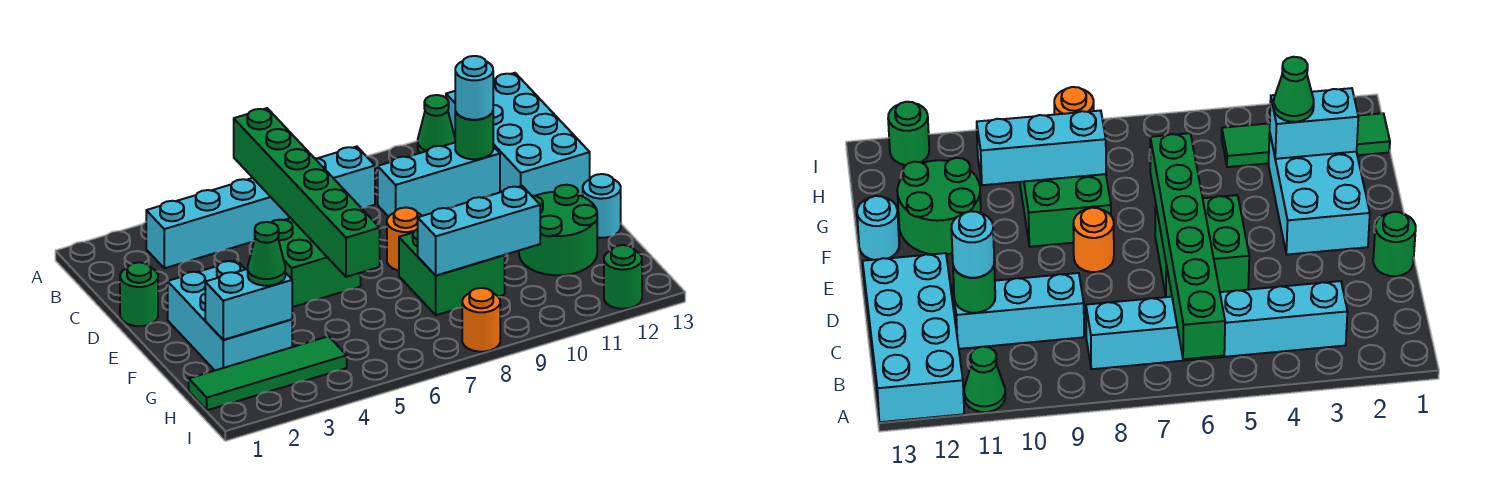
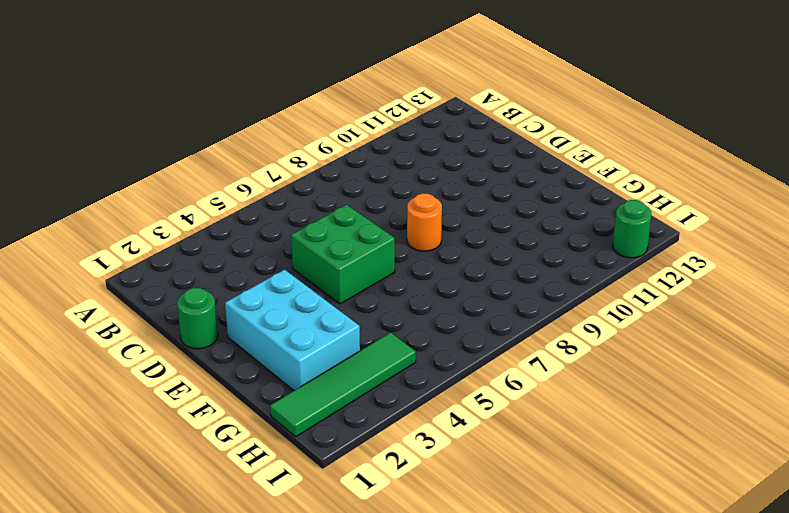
none -> green 1x1 cone [418,95,455,153]
none -> cyan 2x4 brick [446,73,590,196]
none -> cyan 1x6 brick [146,147,375,268]

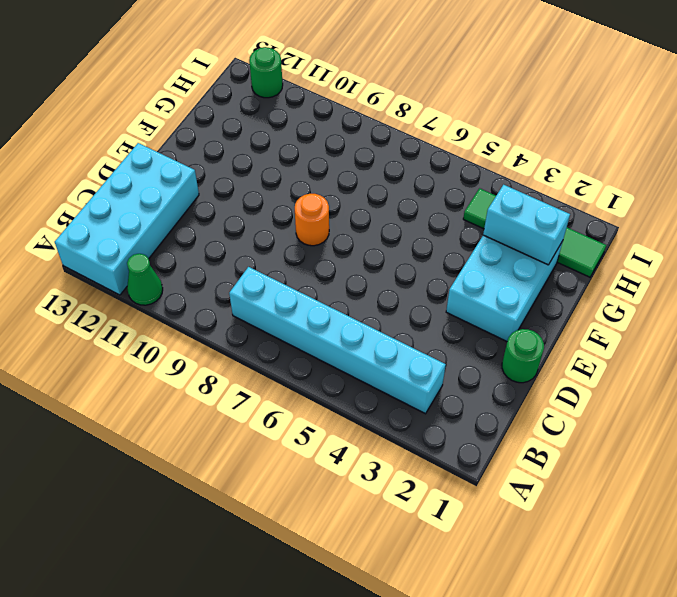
none -> cyan 1x3 brick [378,143,500,217]
none -> green 2x2 brick [271,218,361,307]
none -> green 2x2 brick [399,229,505,315]

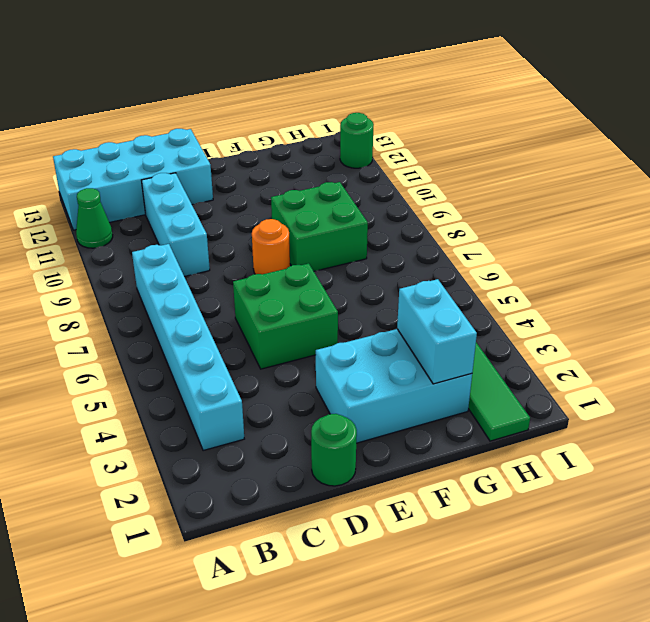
none -> green 2x2 round brick [519,185,597,275]
none -> cyan 1x1 round brick [583,174,621,238]
none -> orange 1x1 round brick [462,288,500,352]

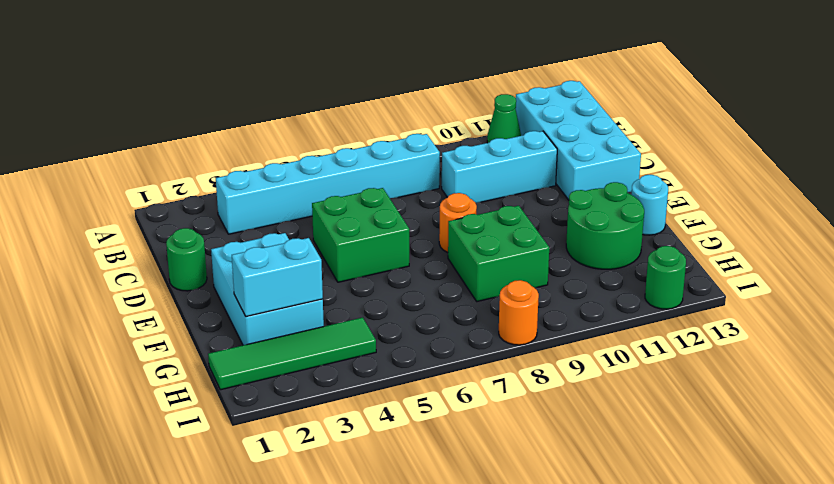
none -> green 1x6 brick [234,108,380,277]
none -> green 1x1 round brick [455,111,493,159]
none -> cyan 1x3 brick [418,186,540,276]

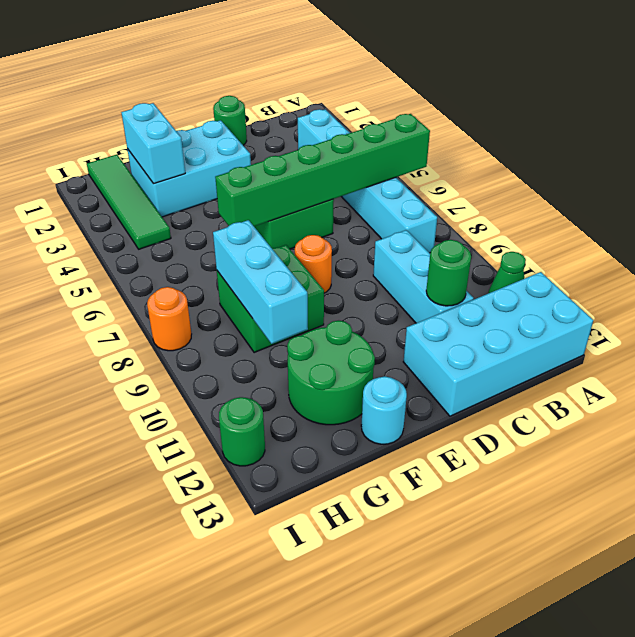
none -> cyan 1x1 round brick [455,56,493,120]
none -> green 1x1 cone [248,222,285,286]

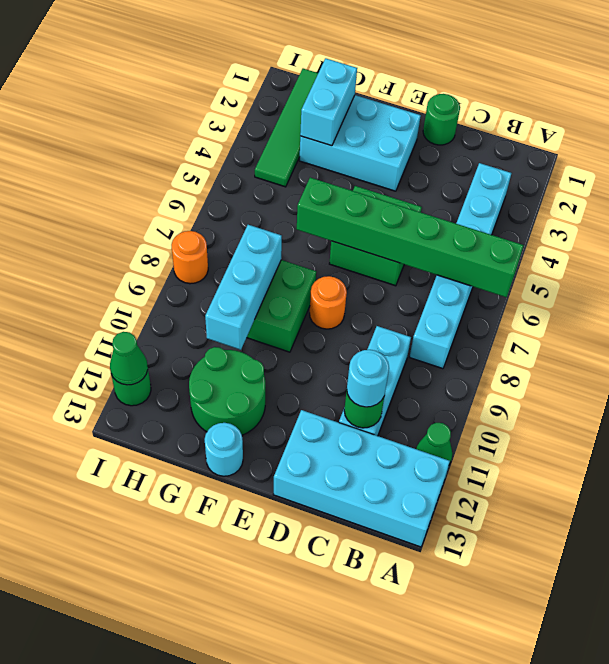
green 1x1 cone [110,332,148,385] -> green 1x1 cone moved to [248,222,285,286]

